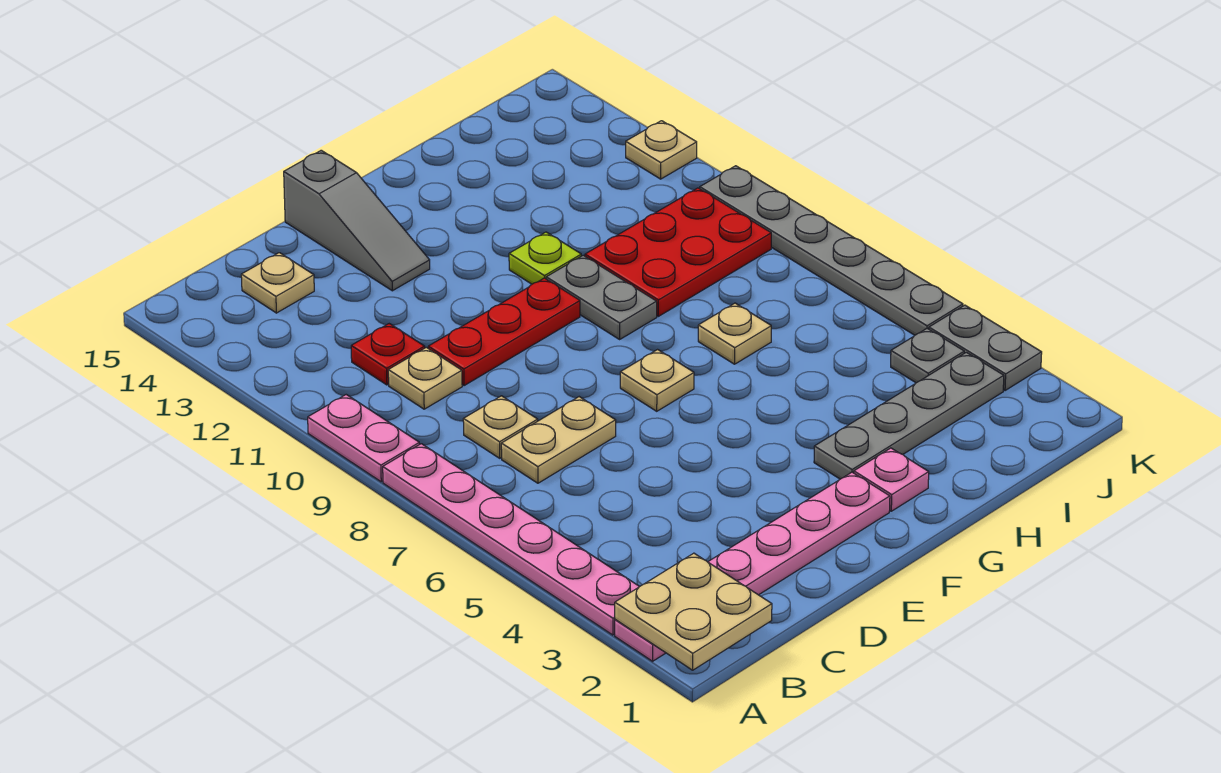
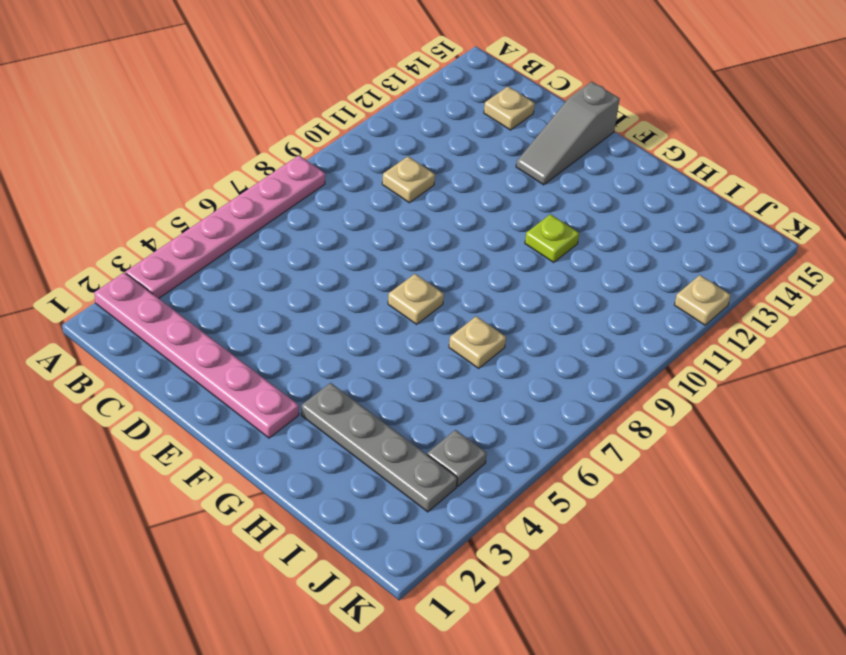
none -> pink 1x2 plate [308,395,419,482]
none -> tan 1x2 plate [501,397,616,483]
none -> tan 1x1 plate [463,396,538,458]

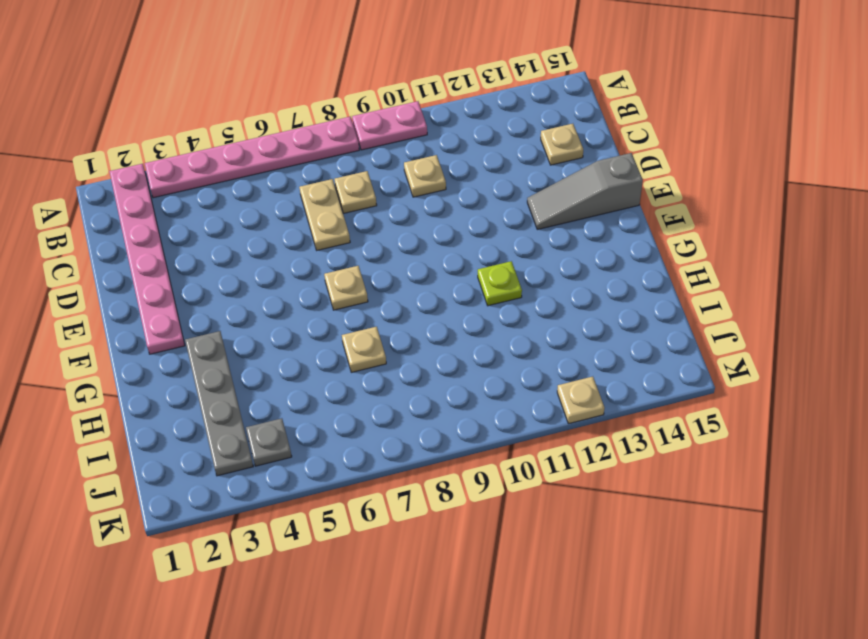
none -> red 1x1 plate [351,324,425,385]
none -> red 1x3 plate [428,278,580,386]
none -> pink 1x1 plate [854,448,929,511]

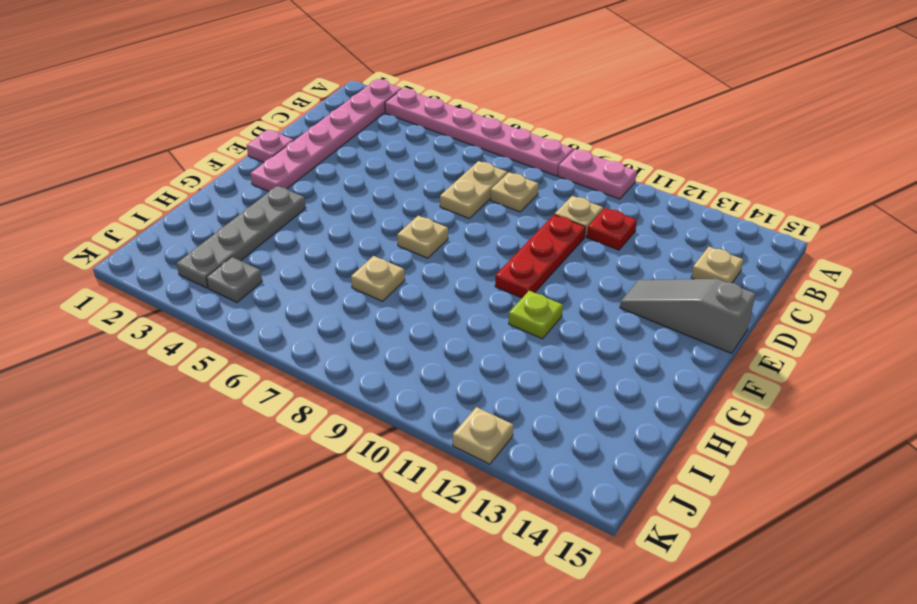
pink 1x1 plate [247,130,294,162] -> pink 1x1 plate moved to [854,448,929,511]
none -> grey 1x2 plate [546,255,657,339]
none -> red 2x3 plate [585,188,771,316]
none -> grey 1x2 plate [929,305,1042,391]

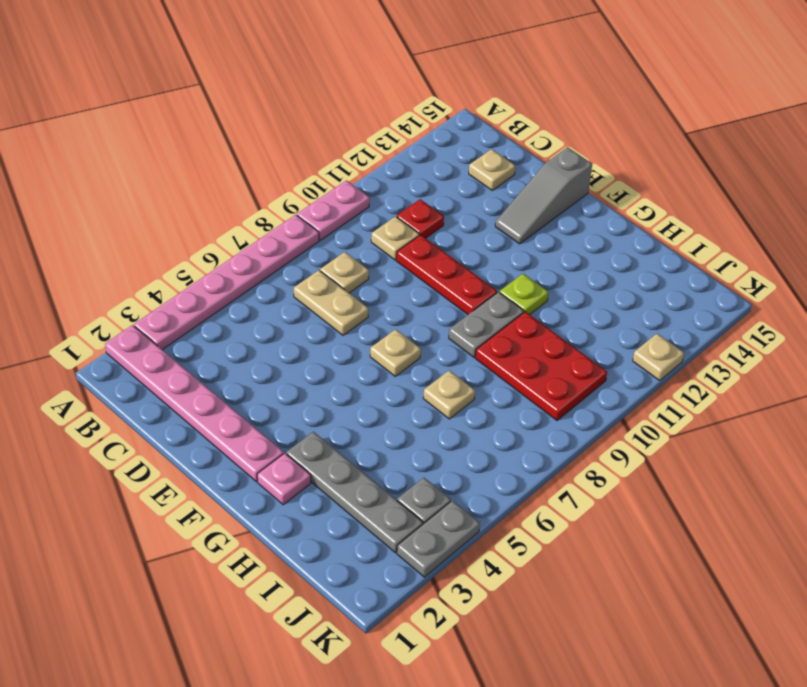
none -> grey 1x6 plate [700,166,963,335]
none -> tan 2x2 plate [615,553,772,670]

